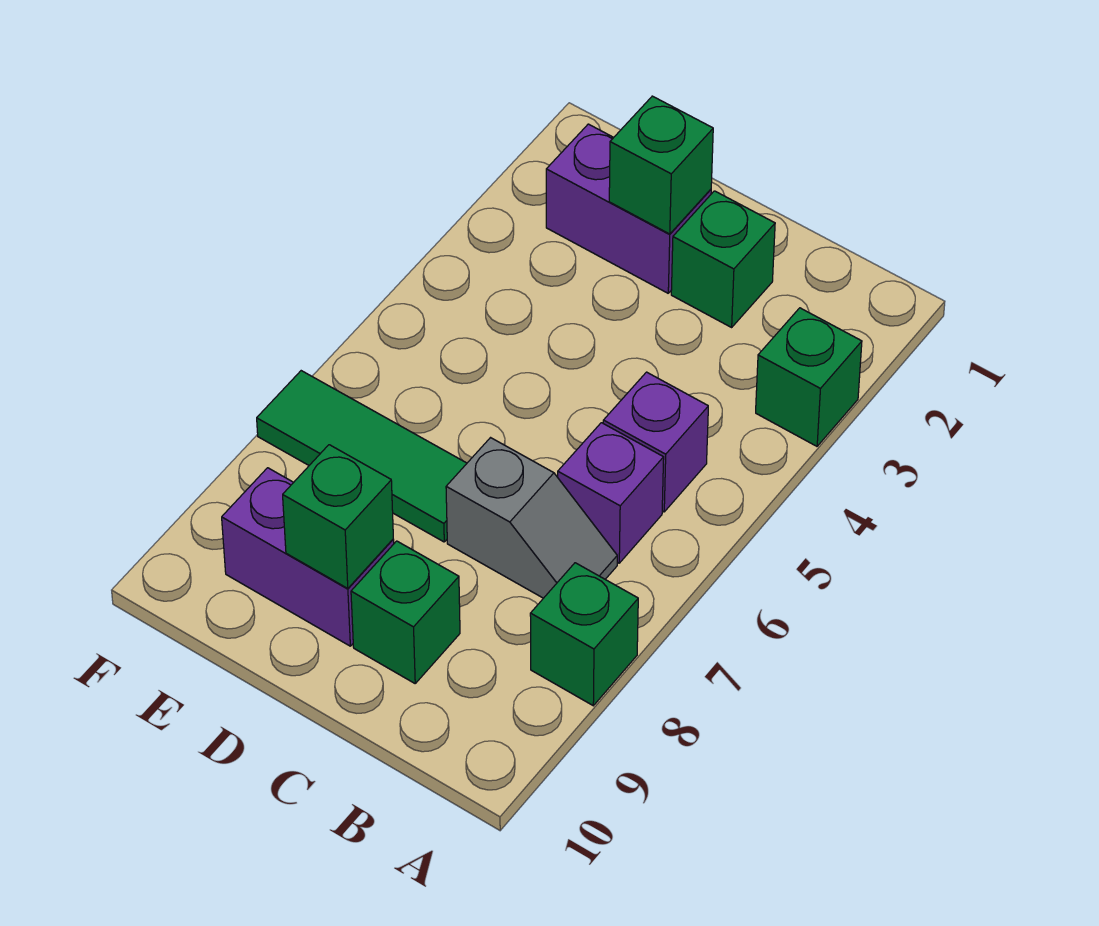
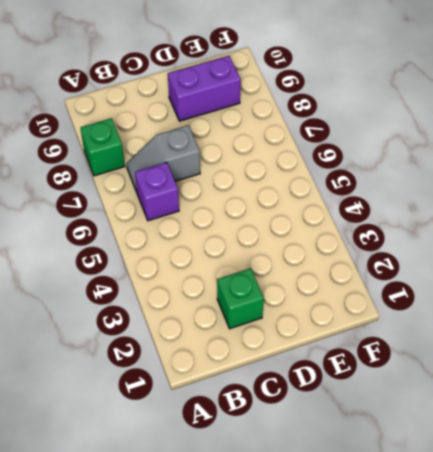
none -> green 1x1 brick [756,308,862,446]
none -> purple 1x1 brick [603,372,708,512]
none -> green 1x1 brick [351,541,460,683]

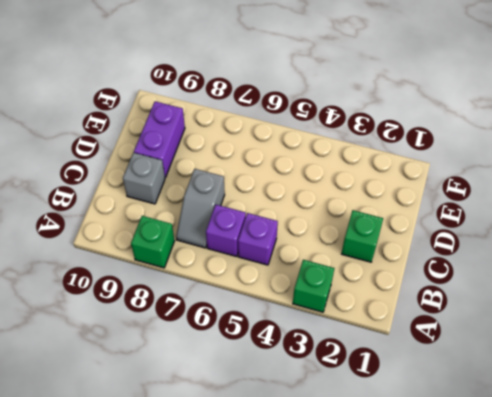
grey 1x1 brick [123,153,165,204] -> green 1x1 brick [351,541,460,683]
none -> purple 1x2 brick [546,124,711,293]
none -> green 1x3 tile [257,371,467,542]
none -> green 1x1 brick [609,96,713,234]

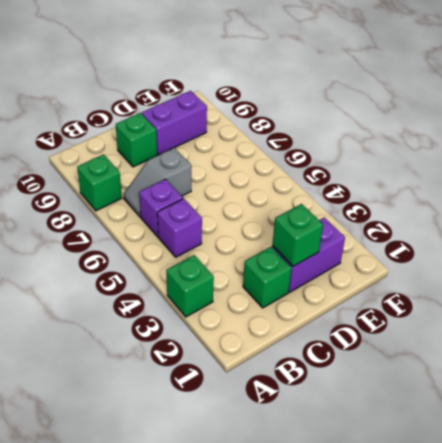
none -> green 1x3 tile [257,371,467,542]
none -> green 1x1 brick [283,445,393,589]

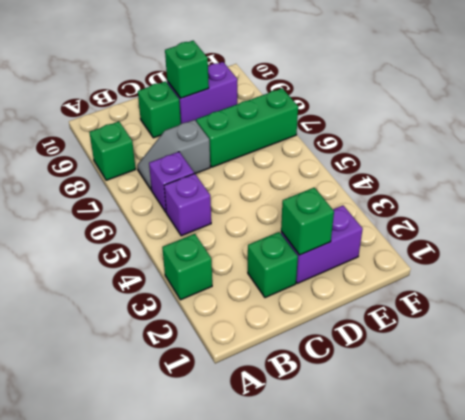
green 1x3 brick [196,88,298,167] -> green 1x3 tile [257,371,467,542]

